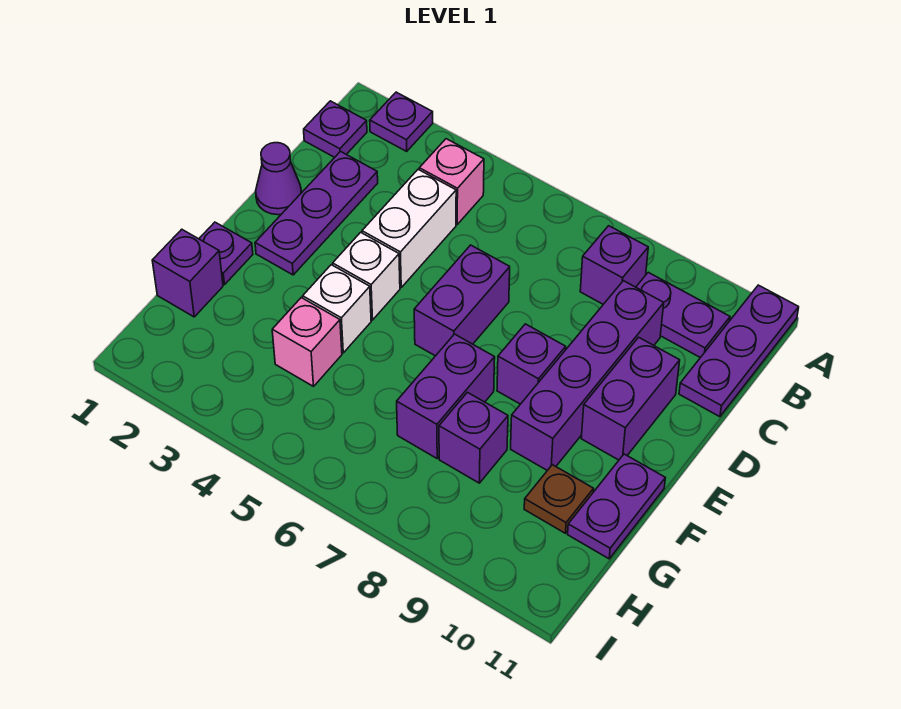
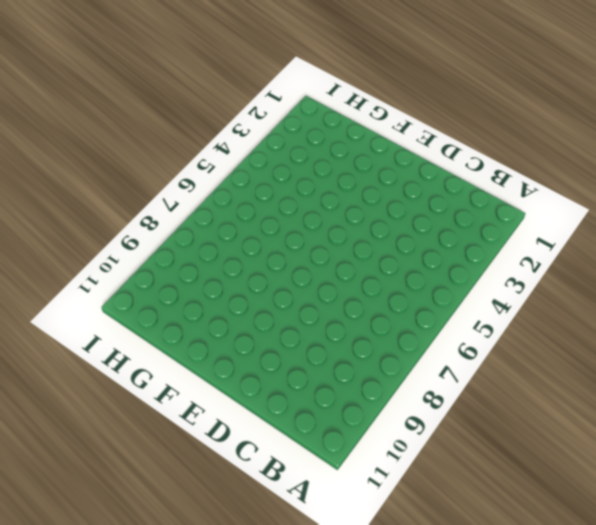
none -> purple 1x1 plate [370,92,433,151]
none -> purple 1x3 plate [679,285,799,417]
none -> purple 1x1 plate [304,101,367,157]

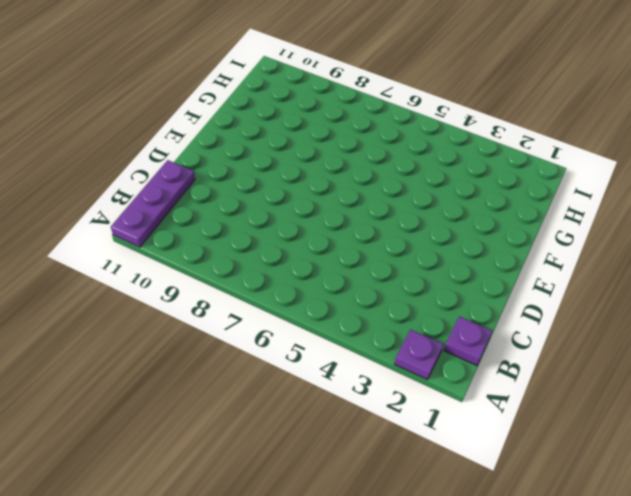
none -> pink 1x1 brick [419,139,484,224]
none -> purple 1x1 brick [580,226,648,304]
none -> purple 1x2 plate [636,272,730,358]

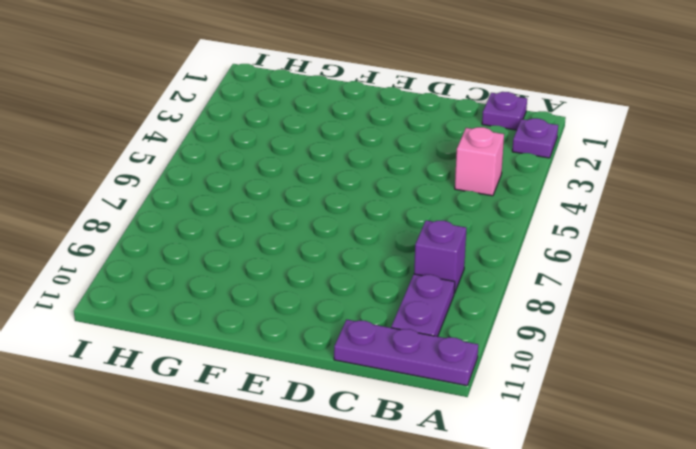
none -> purple 1x3 plate [255,152,378,275]
none -> white 1x2 brick [362,169,456,287]
none -> purple 1x4 brick [511,281,664,470]

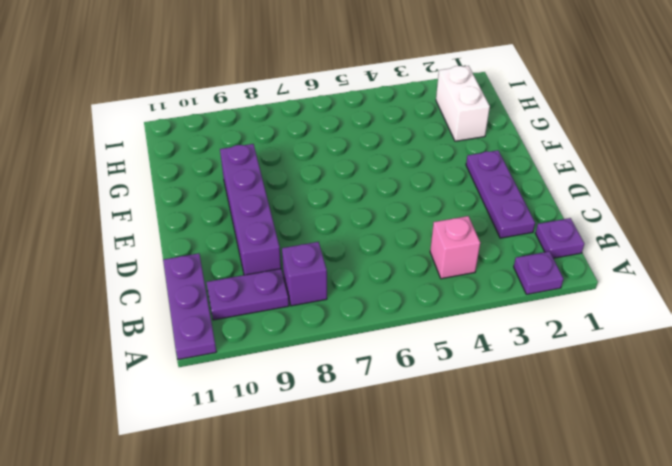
white 1x2 brick [436,66,490,141] -> white 1x2 brick moved to [362,169,456,287]
none -> purple 1x1 cone [256,143,302,215]
none -> purple 1x2 brick [414,245,510,356]
none -> purple 1x2 brick [581,337,680,460]

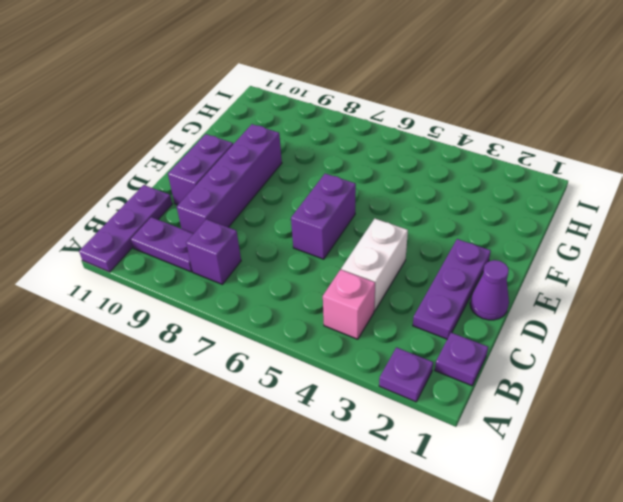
none -> white 1x1 brick [333,232,400,320]
none -> purple 1x1 brick [497,324,566,404]
none -> purple 1x1 plate [199,222,253,285]

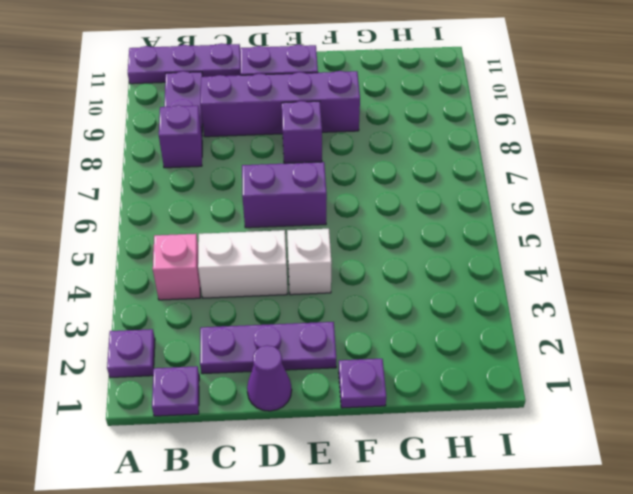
none -> white 1x1 brick [303,265,371,353]
none -> purple 1x2 brick [397,334,495,458]
none -> purple 1x2 plate [568,454,665,559]

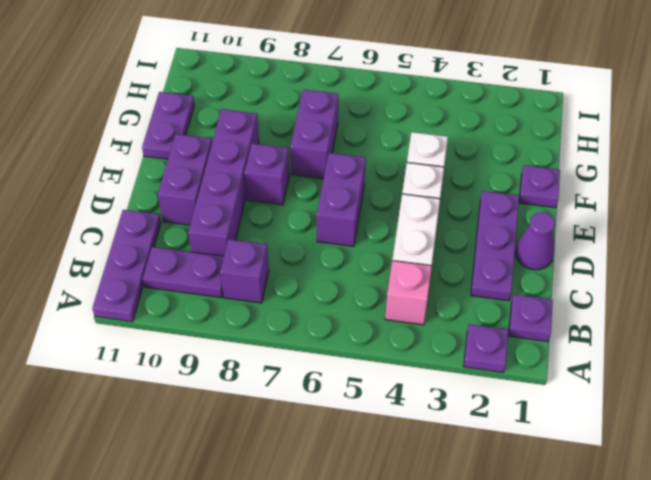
none -> purple 1x1 brick [152,229,223,317]
none -> pink 1x1 brick [272,298,342,386]
none -> purple 1x1 brick [439,392,508,483]

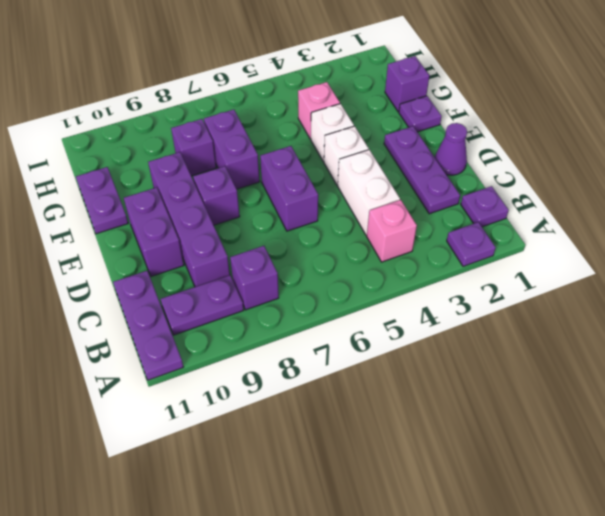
none -> brown 1x1 plate [524,465,593,533]

